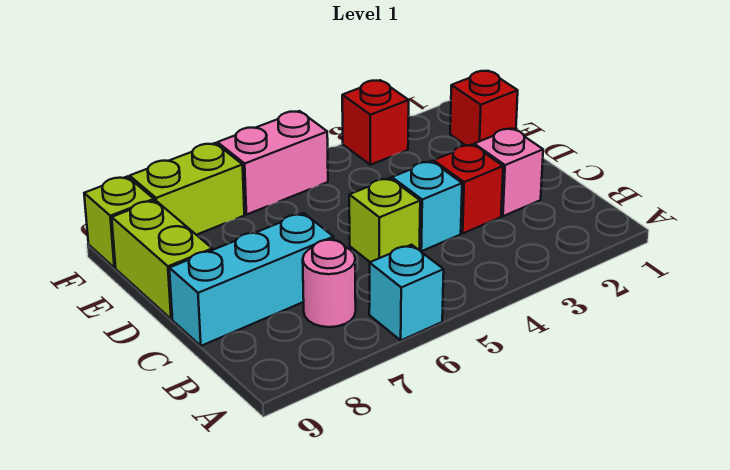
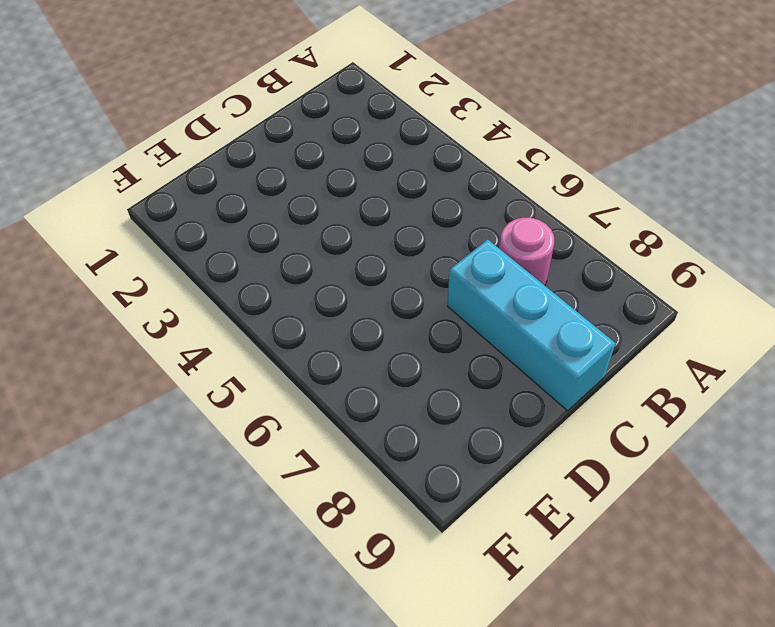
none -> cyan 1x1 brick [369,245,444,340]
none -> pink 1x1 brick [474,128,543,216]
none -> red 1x1 brick [434,145,503,233]

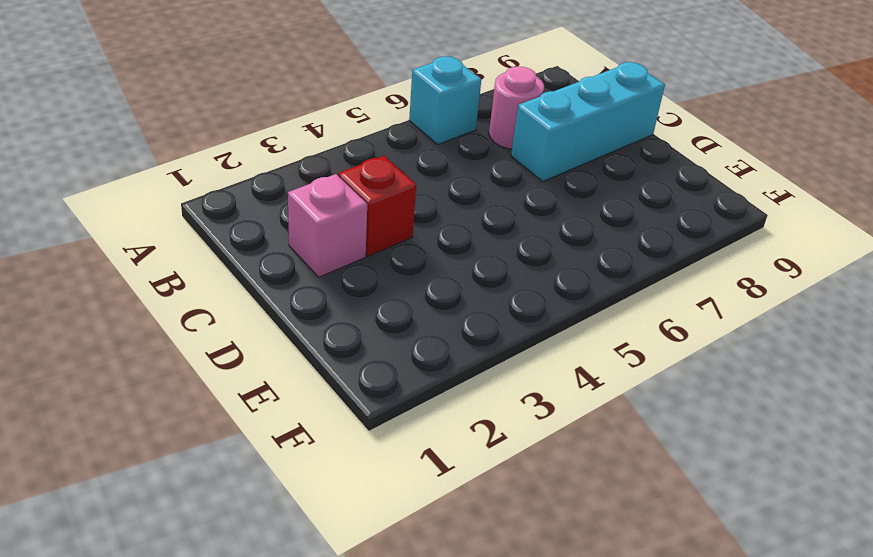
none -> cyan 1x1 brick [392,161,462,251]
none -> lime 1x1 brick [349,178,420,262]
none -> lime 1x2 brick [112,200,212,319]

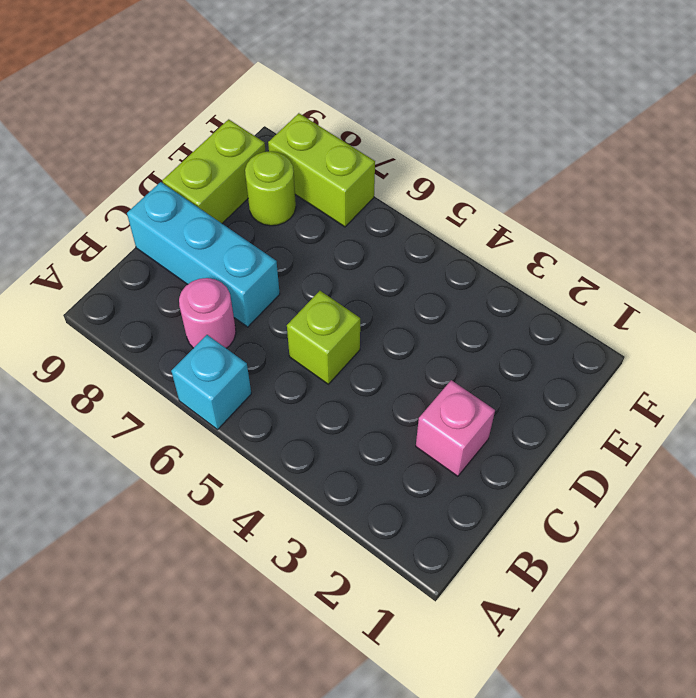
lime 1x1 round brick [245,151,296,226] -> none
none -> red 1x1 brick [434,145,503,233]
none -> cyan 1x1 brick [392,161,462,251]
none -> red 1x1 brick [450,71,518,146]

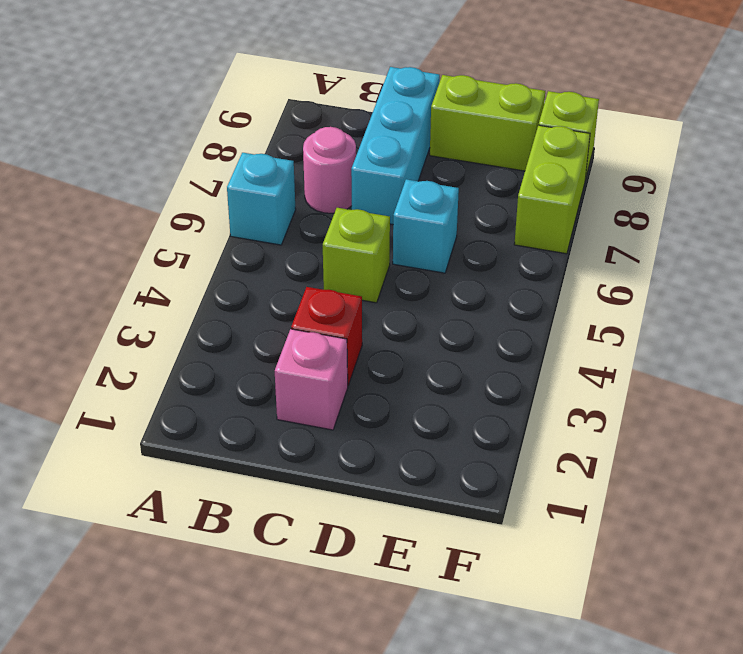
cyan 1x1 brick [393,179,459,273] -> cyan 1x1 brick moved to [392,161,462,251]
none -> red 1x1 brick [450,71,518,146]
none -> red 1x1 brick [342,80,409,165]
none -> pink 1x2 brick [217,111,328,215]

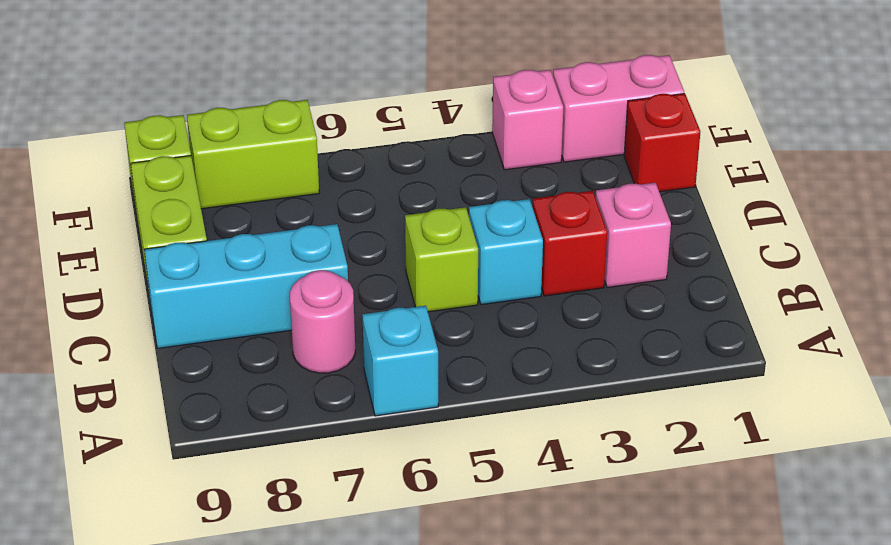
pink 1x2 brick [553,55,684,162] -> pink 1x2 brick moved to [217,111,328,215]
pink 1x1 brick [492,70,563,170] -> red 1x1 brick [342,80,409,165]

